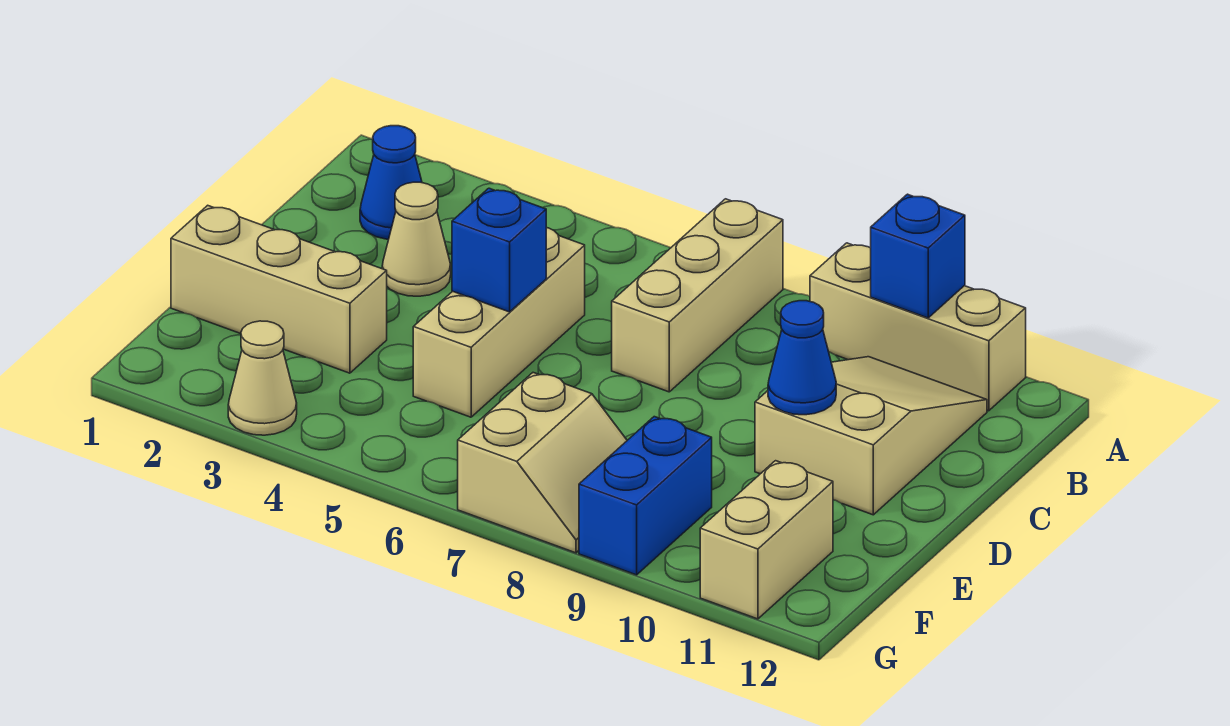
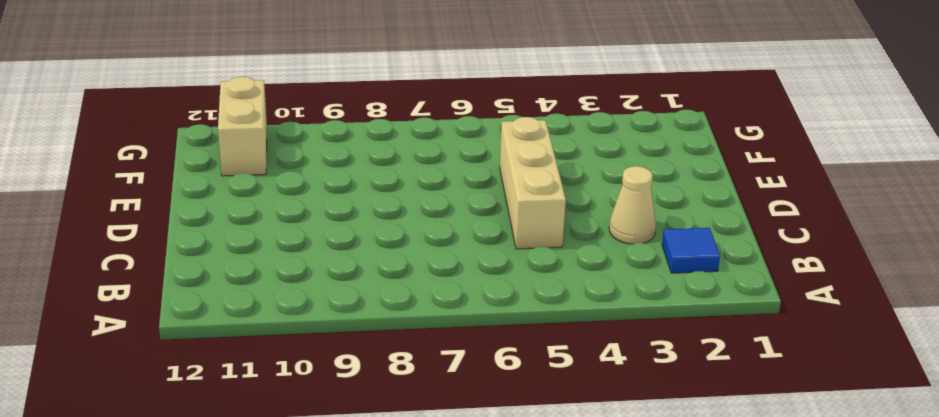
blue 1x1 tile [662,228,720,273] -> blue 1x1 cone [360,126,422,239]
none -> tan 1x3 brick [612,199,783,392]
none -> tan 1x3 brick [810,243,1026,411]
none -> tan 2x3 slope [755,357,987,515]

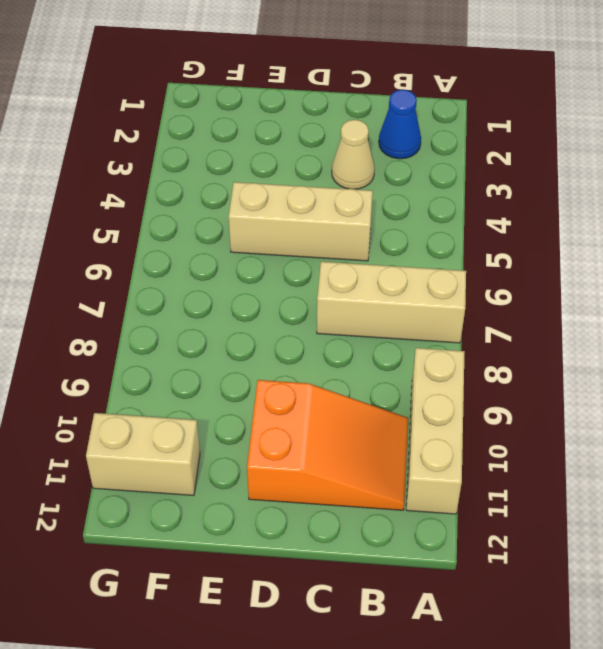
orange 2x3 slope [247,380,408,510] -> tan 2x3 slope [755,357,987,515]
none -> tan 1x3 brick [171,205,387,373]
none -> tan 2x2 slope [458,373,627,553]
none -> blue 1x2 brick [579,417,712,575]

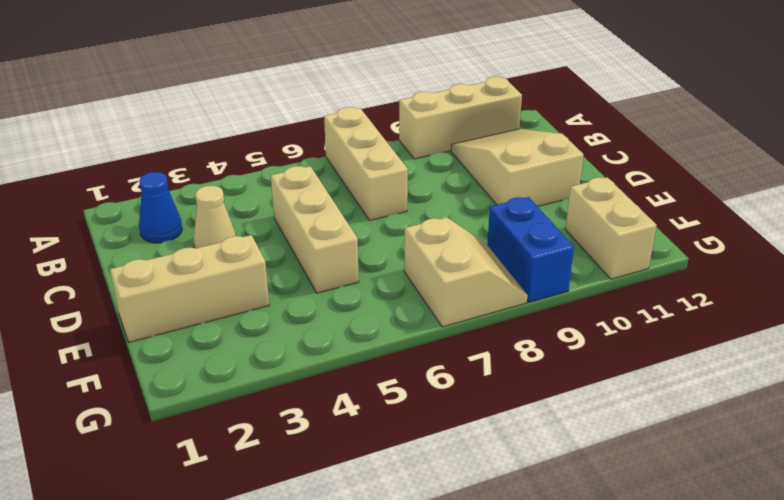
none -> tan 1x1 cone [228,321,297,435]
none -> blue 1x1 brick [871,194,965,318]
none -> blue 1x1 brick [452,188,546,312]

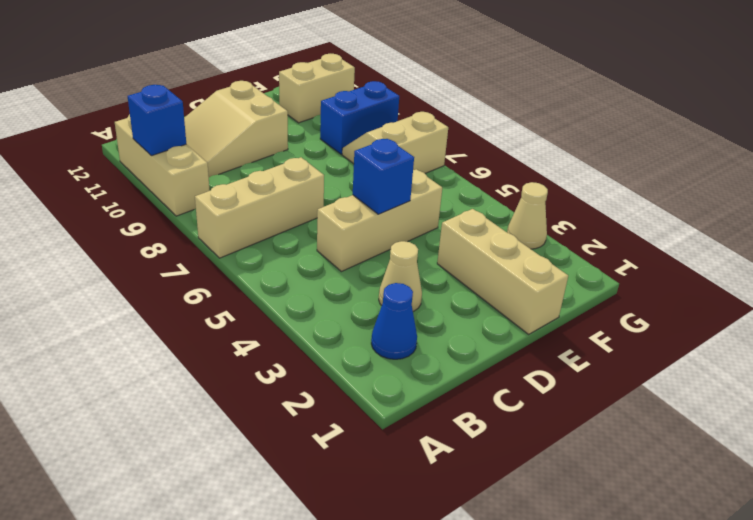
none -> blue 1x1 cone [768,301,836,415]

